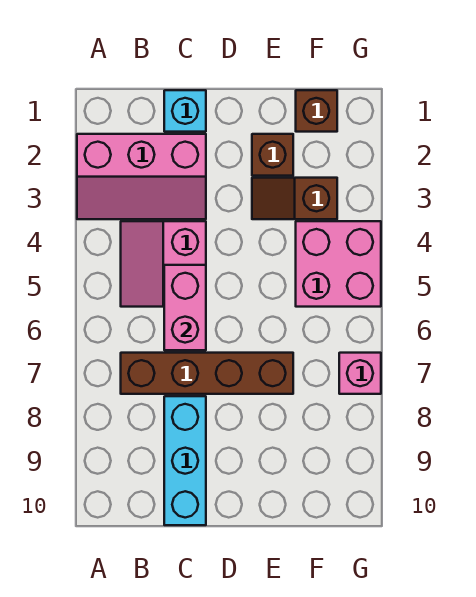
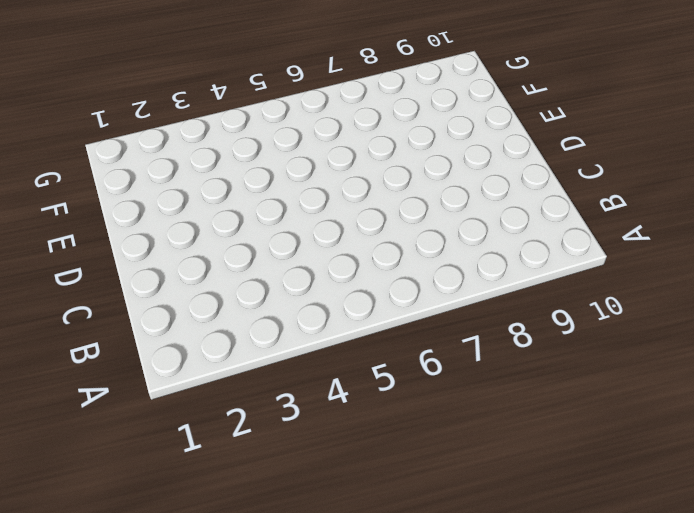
none -> pink 2x3 slope [77,134,206,219]
none -> pink 2x2 slope [121,221,206,307]

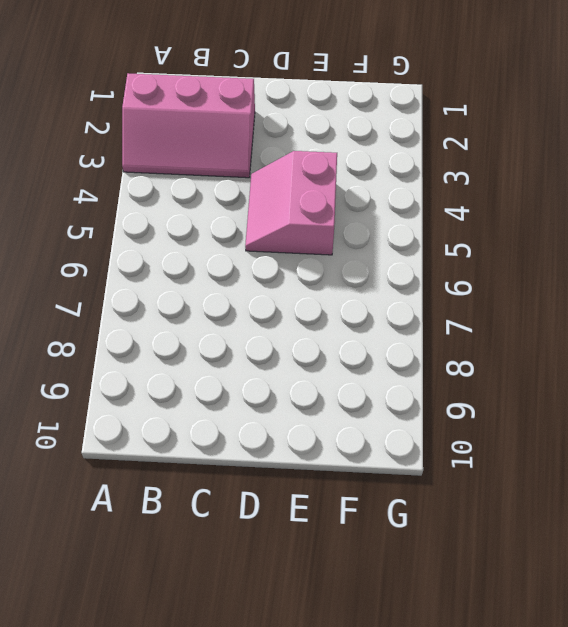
pink 2x2 slope [245,151,337,255] -> pink 2x2 slope moved to [121,221,206,307]
none -> brown 1x4 brick [121,353,293,394]
none -> cyan 1x1 brick [164,90,206,132]

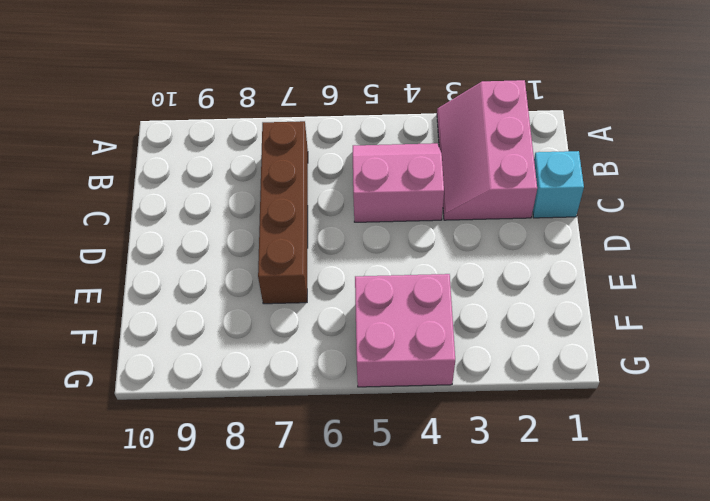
none -> cyan 1x3 brick [164,396,206,525]
none -> brown 1x1 brick [252,134,293,176]

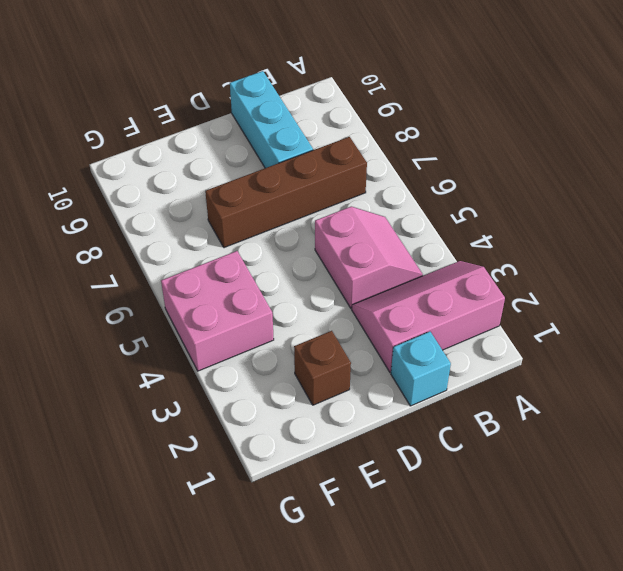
none -> brown 1x2 slope [252,178,337,219]
none -> brown 1x1 brick [296,90,337,132]

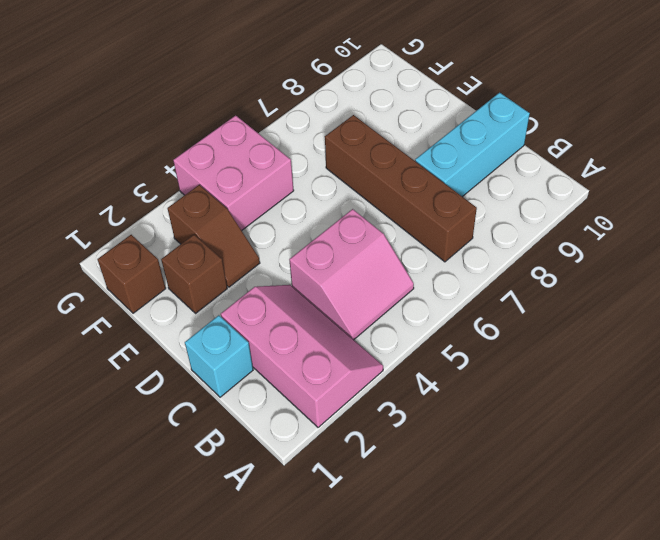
none -> pink 1x1 brick [339,353,381,394]
none -> pink 1x2 brick [164,265,206,350]

